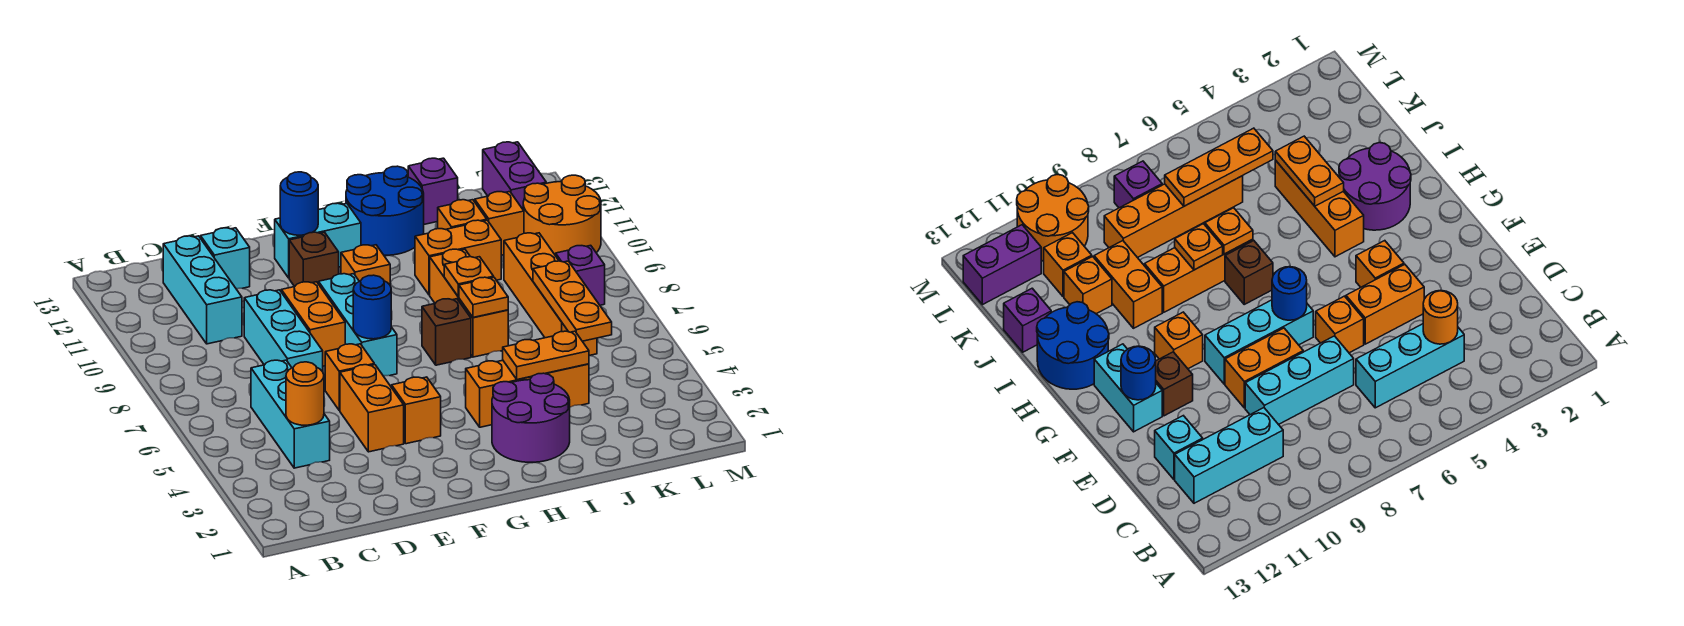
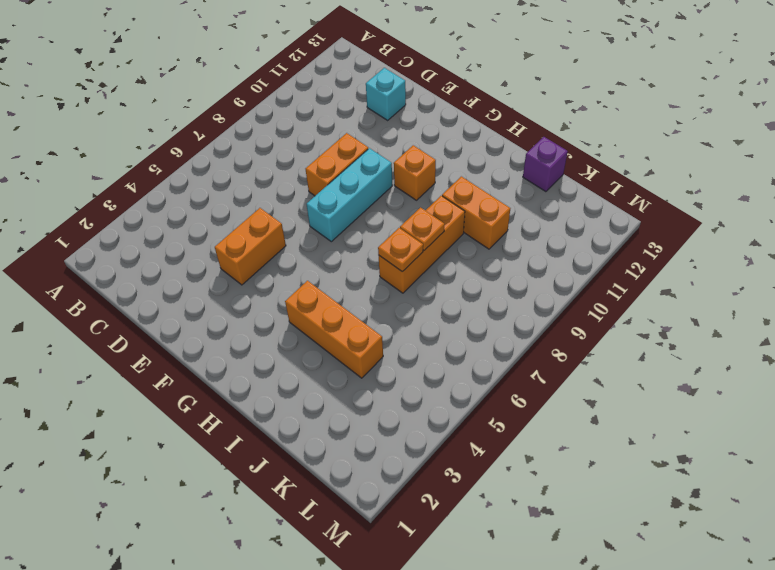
none -> cyan 1x3 brick [251,360,330,468]
none -> cyan 1x3 brick [163,236,242,344]
none -> cyan 1x3 brick [244,290,323,372]
none -> orange 1x1 brick [325,344,374,410]

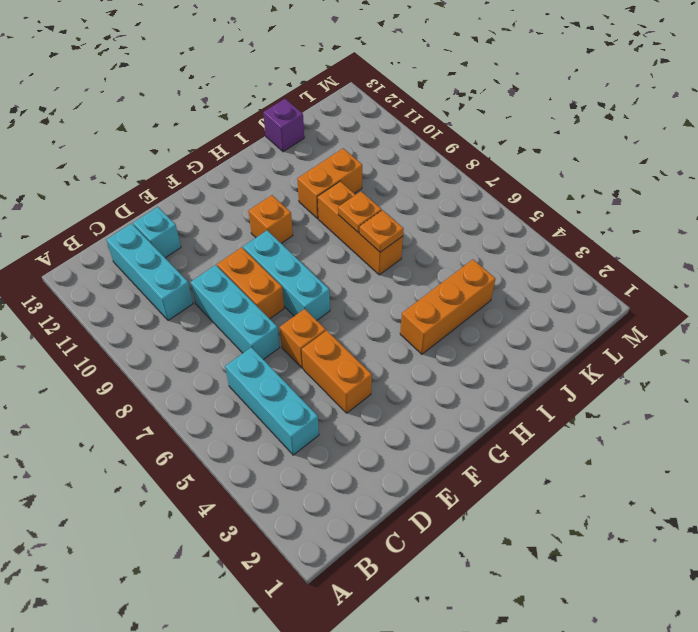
none -> orange 1x1 brick [392,377,441,444]
none -> brown 1x1 brick [289,232,339,287]
none -> cyan 1x2 brick [275,203,361,278]
none -> purple 2x2 round brick [492,373,570,462]

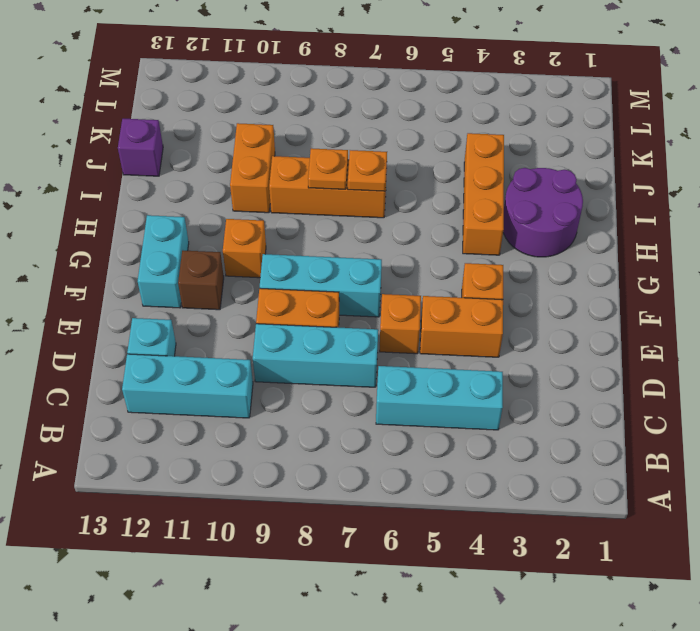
none -> brown 1x1 brick [422,299,471,365]
none -> blue 2x2 round brick [346,166,424,255]
none -> orange 1x1 brick [438,200,487,230]
none -> orange 1x4 brick [504,233,597,356]

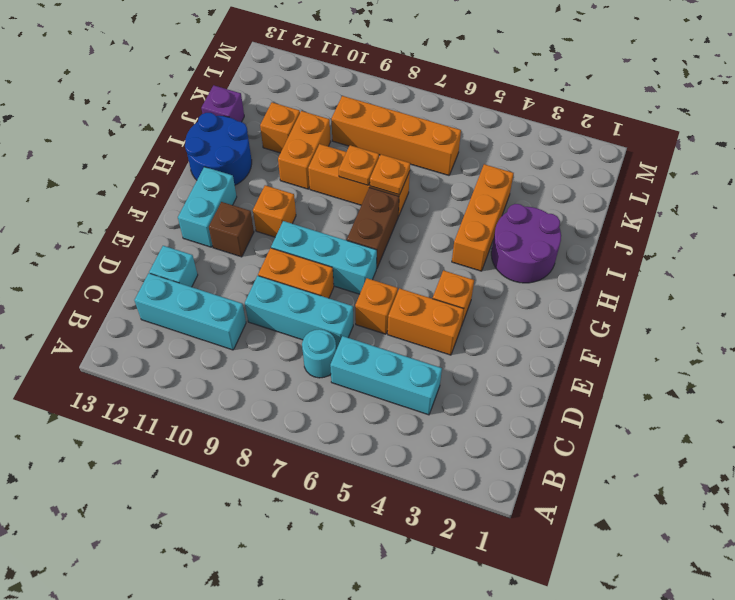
cyan 1x1 round brick [302,329,336,378] -> none
brown 1x2 brick [347,188,399,269] -> brown 1x1 brick [422,299,471,365]
none -> orange 1x1 brick [475,192,524,255]
none -> purple 1x1 brick [556,245,605,305]
none -> orange 2x2 round brick [523,175,601,256]
none -> purple 1x2 brick [483,142,546,209]

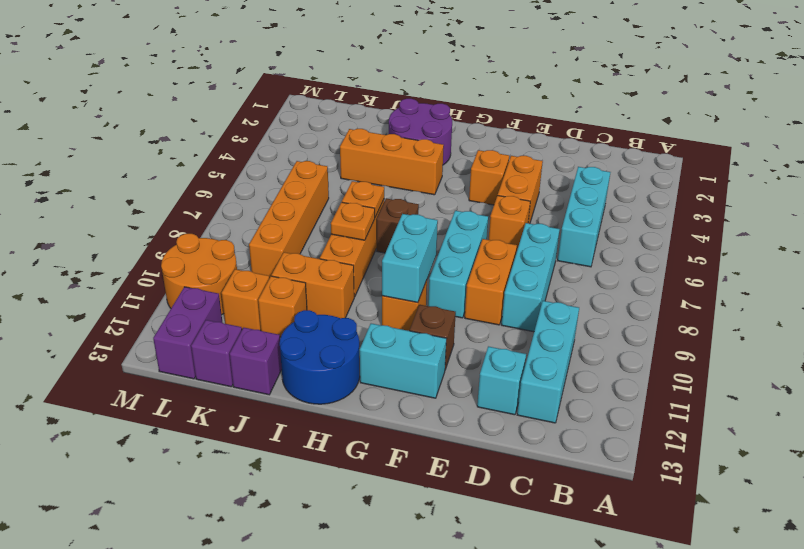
cyan 1x2 brick [382,214,438,302] -> none
purple 1x1 brick [191,320,242,387] -> purple 1x1 brick moved to [556,245,605,305]
none -> orange 1x1 round brick [286,362,324,425]
none -> blue 1x1 round brick [353,275,391,339]
none -> blue 1x1 round brick [280,172,318,235]
none -> orange 1x2 plate [503,331,589,380]

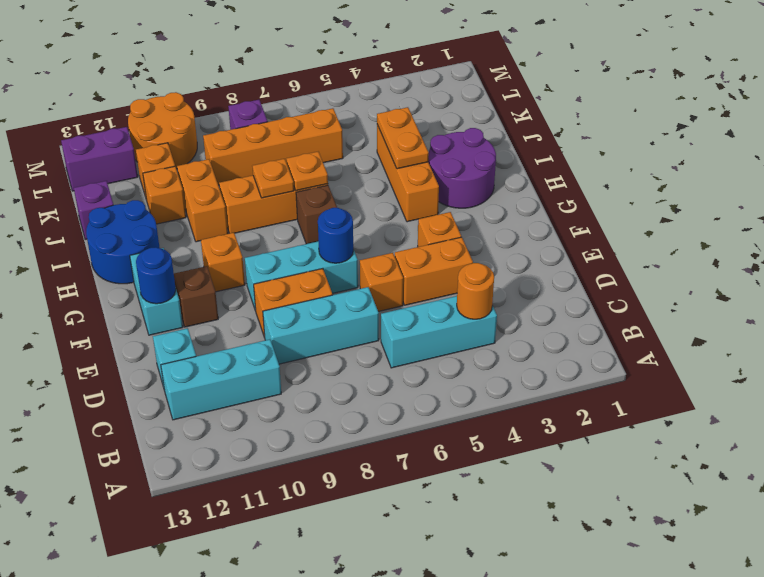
none -> orange 1x3 plate [533,261,612,341]

